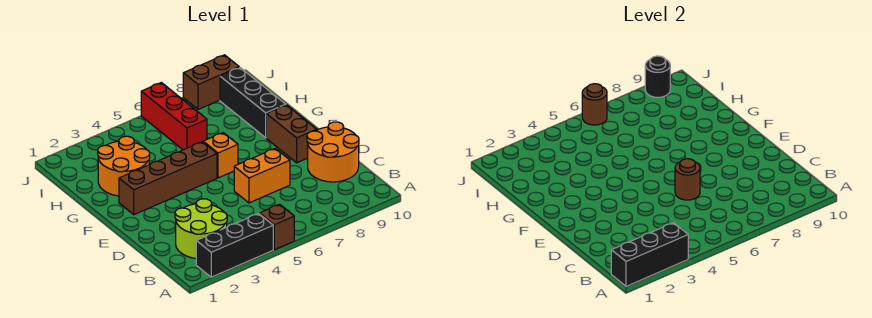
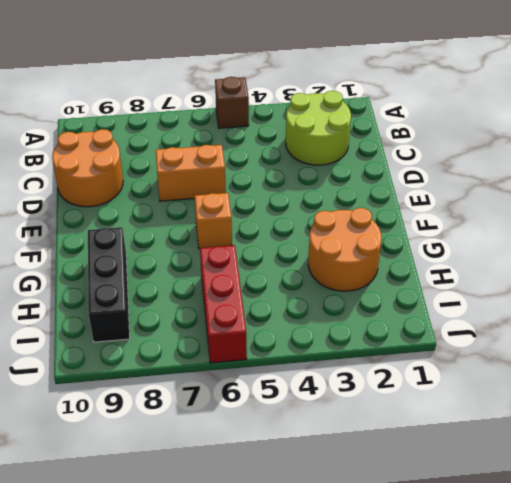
none -> black 1x3 brick [196,214,273,277]
none -> brown 1x2 brick [266,105,317,163]
none -> brown 1x4 brick [119,142,217,215]

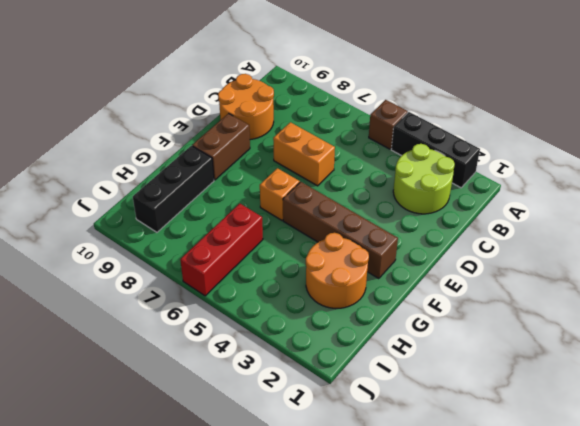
none -> brown 1x2 brick [183,55,239,109]
none -> black 1x3 brick [611,223,688,286]
none -> brown 1x1 round brick [675,159,700,200]

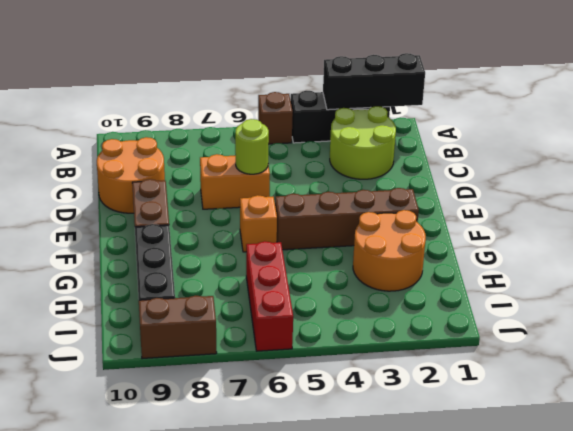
lime 1x1 round brick [235,119,269,174] -> brown 1x1 round brick [675,159,700,200]
none -> brown 1x1 round brick [582,84,607,125]
none -> black 1x1 round brick [645,56,670,97]

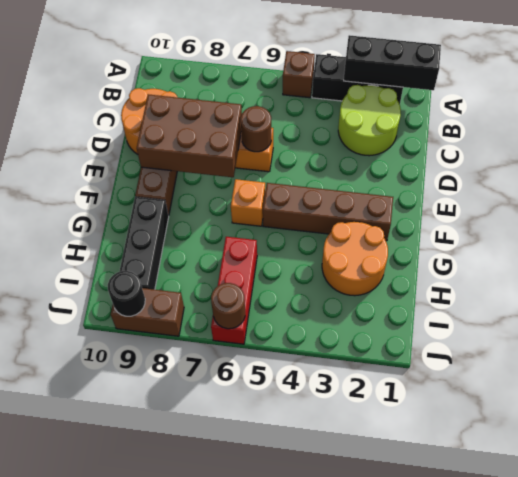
brown 2x3 brick [137,94,242,177] -> none

